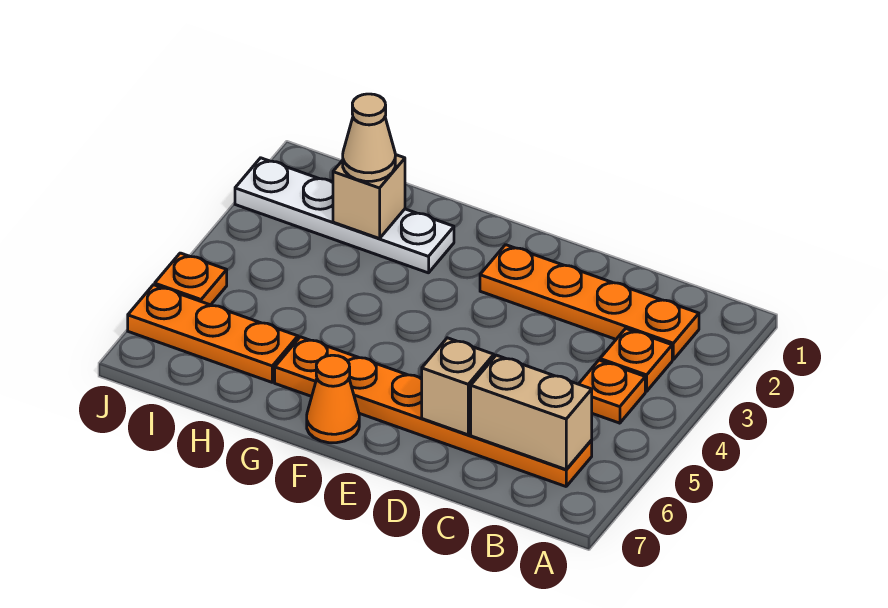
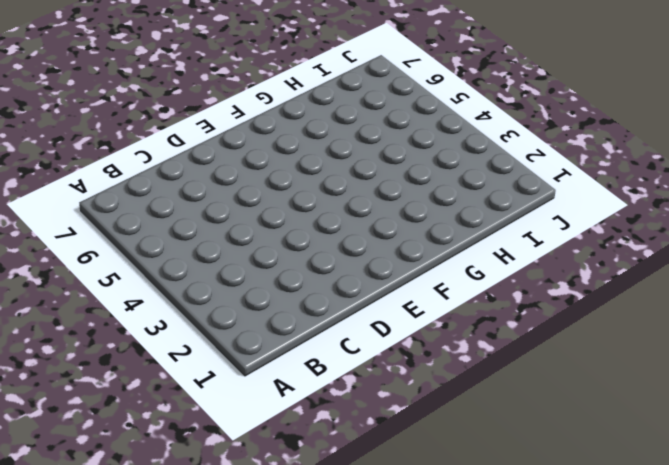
none -> orange 1x4 plate [480,245,699,360]
none -> orange 1x1 plate [600,328,672,391]
none -> orange 1x1 plate [579,360,645,423]

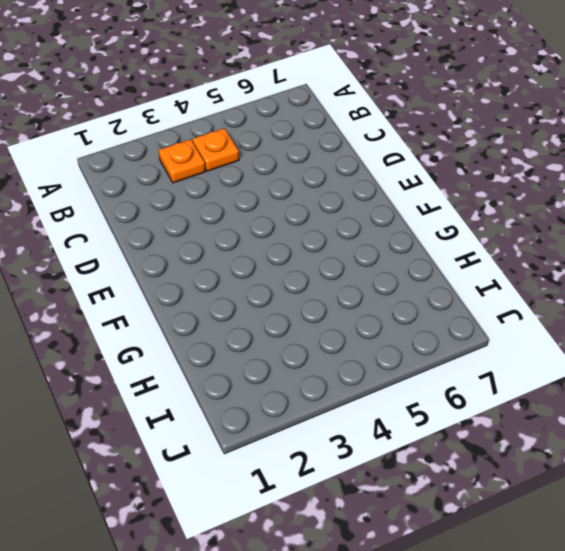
none -> orange 1x4 plate [480,245,699,360]
none -> orange 1x6 plate [275,337,592,486]
none -> orange 1x1 cone [307,355,359,443]

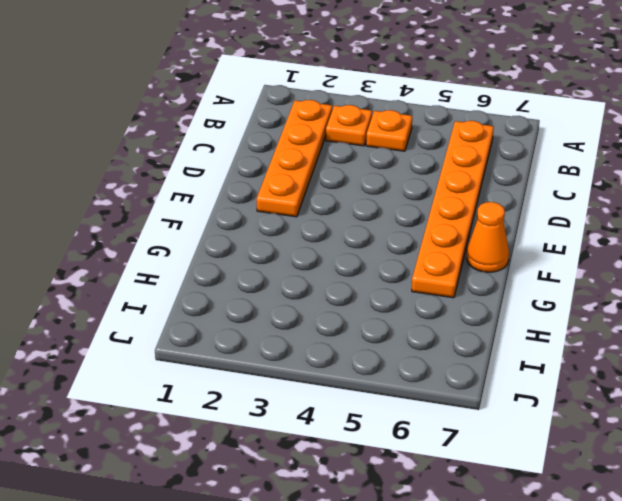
none -> white 1x4 plate [235,158,454,273]
none -> orange 1x3 plate [128,285,298,382]
none -> orange 1x1 plate [155,253,227,305]

